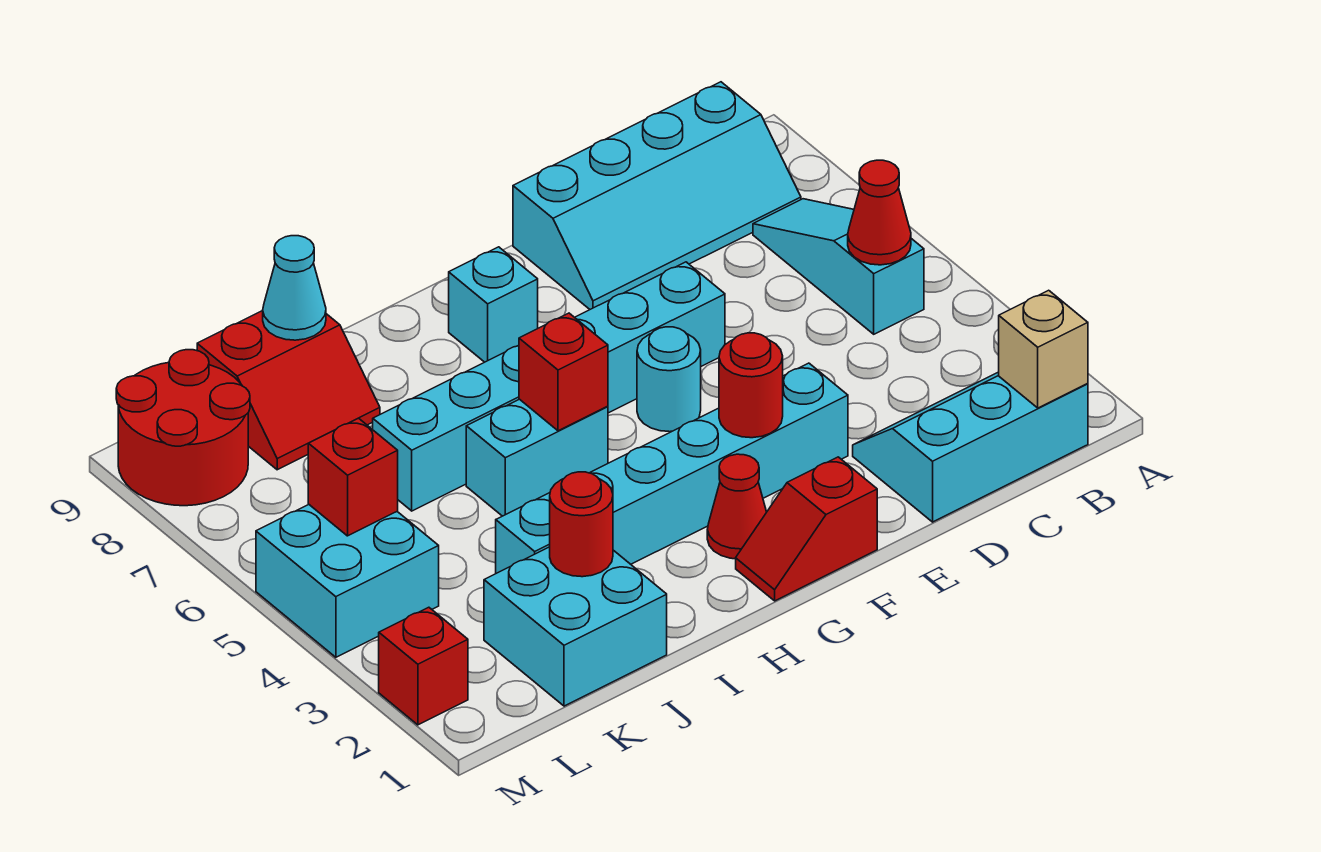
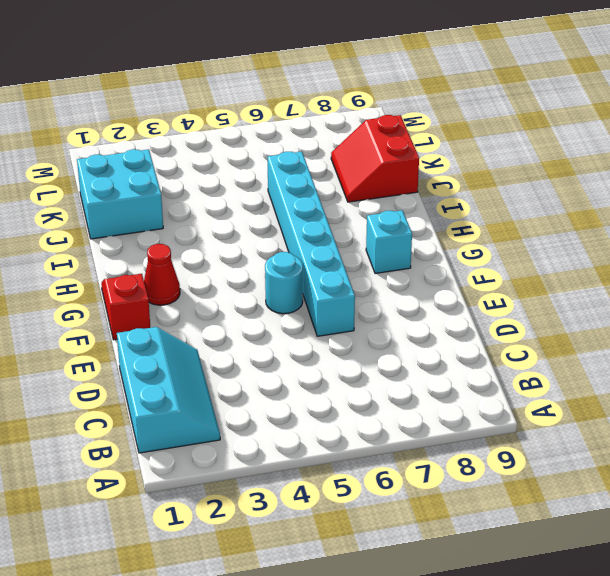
none -> cyan 1x3 slope [753,199,924,334]
none -> cyan 2x4 slope [513,82,801,309]
none -> cyan 1x6 brick [496,363,848,573]

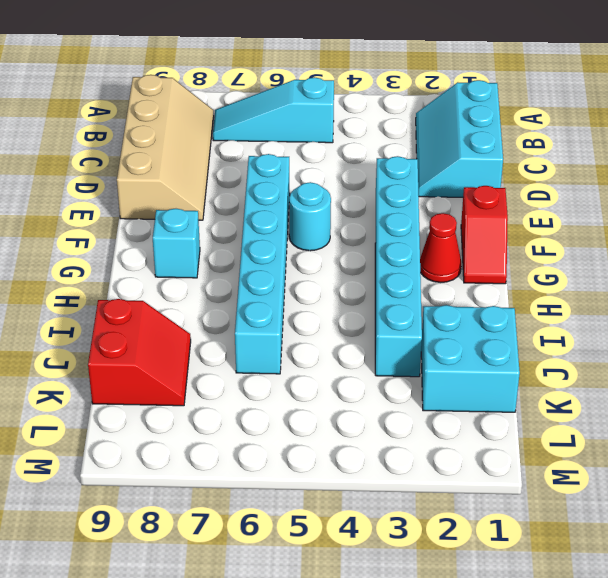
tan 2x4 slope [117,75,214,220] -> cyan 2x4 slope [513,82,801,309]
none -> cyan 1x2 brick [466,399,608,516]
none -> cyan 2x2 brick [256,505,439,657]
none -> red 2x2 round brick [116,350,250,506]

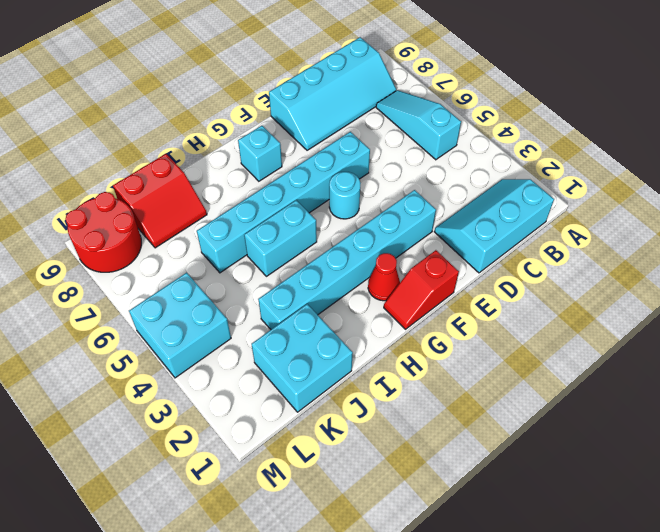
none -> red 1x1 brick [379,607,468,725]
none -> tan 1x1 brick [999,290,1088,408]
none -> red 1x1 cone [848,160,911,265]

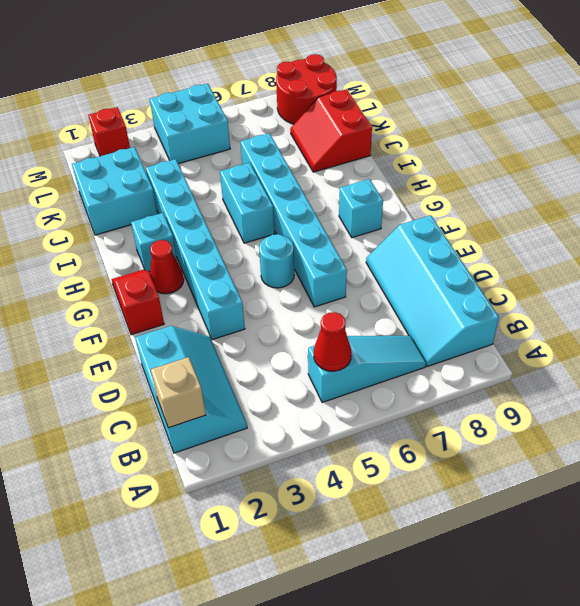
cyan 1x1 brick [131,213,177,272] -> none
none -> red 1x1 round brick [719,333,783,438]
none -> red 1x1 brick [519,313,608,431]
none -> red 1x1 round brick [550,472,613,577]

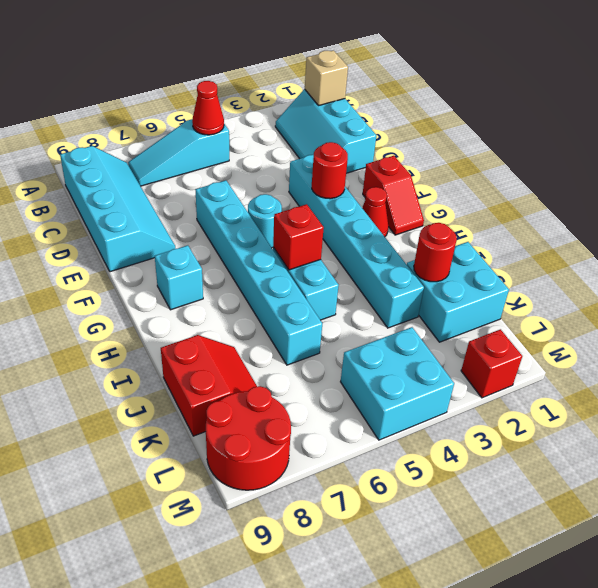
none -> cyan 1x1 cone [263,236,326,340]
none -> red 1x1 brick [308,418,398,536]

